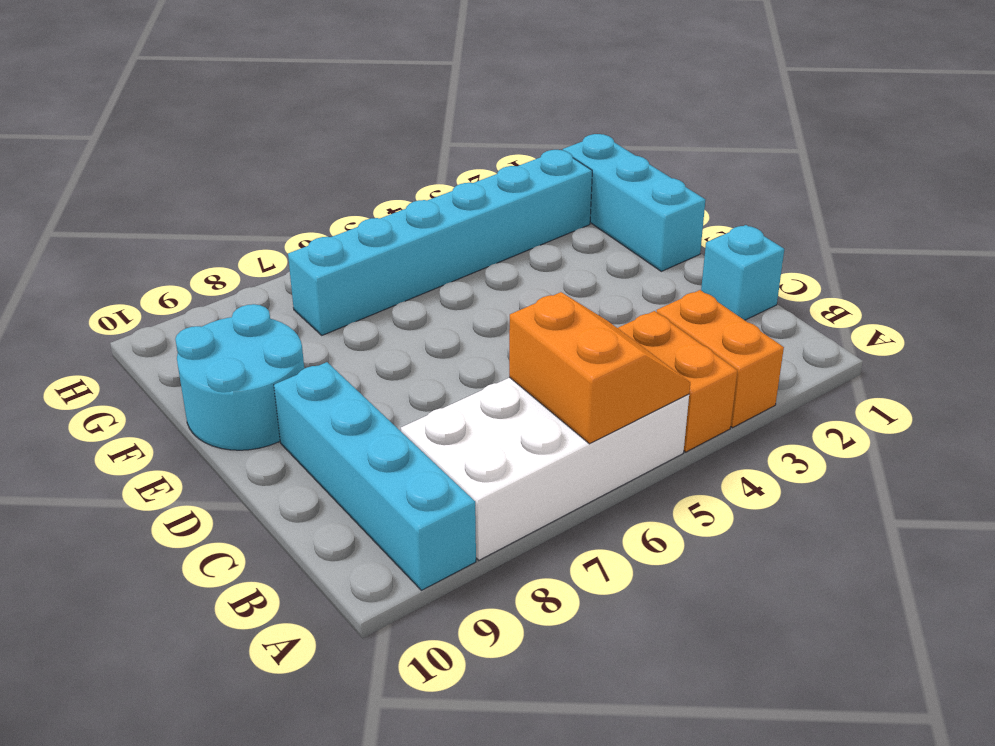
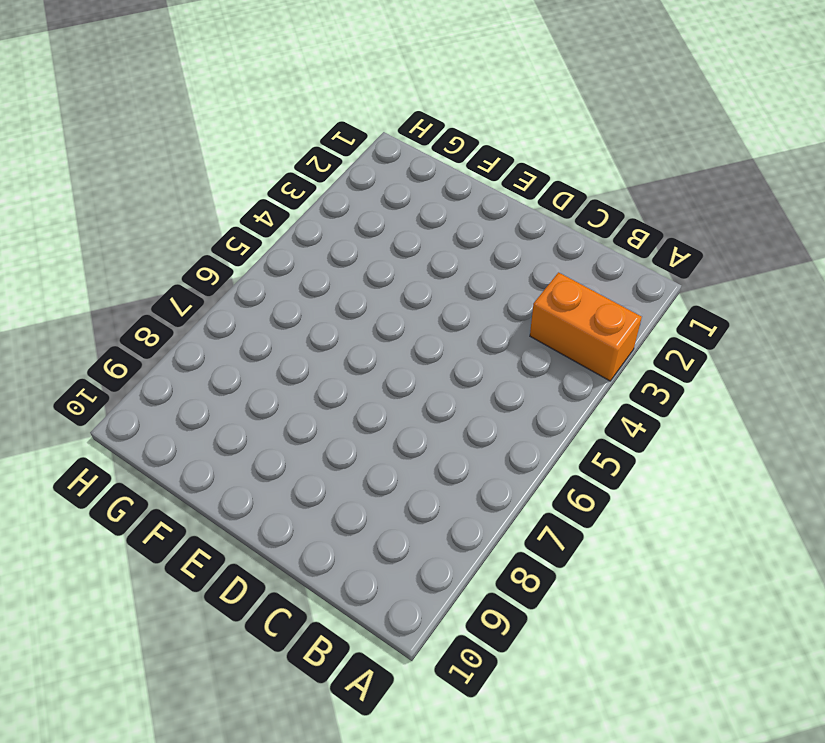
none -> orange 1x2 brick [618,311,737,452]
none -> white 2x4 brick [401,377,689,560]

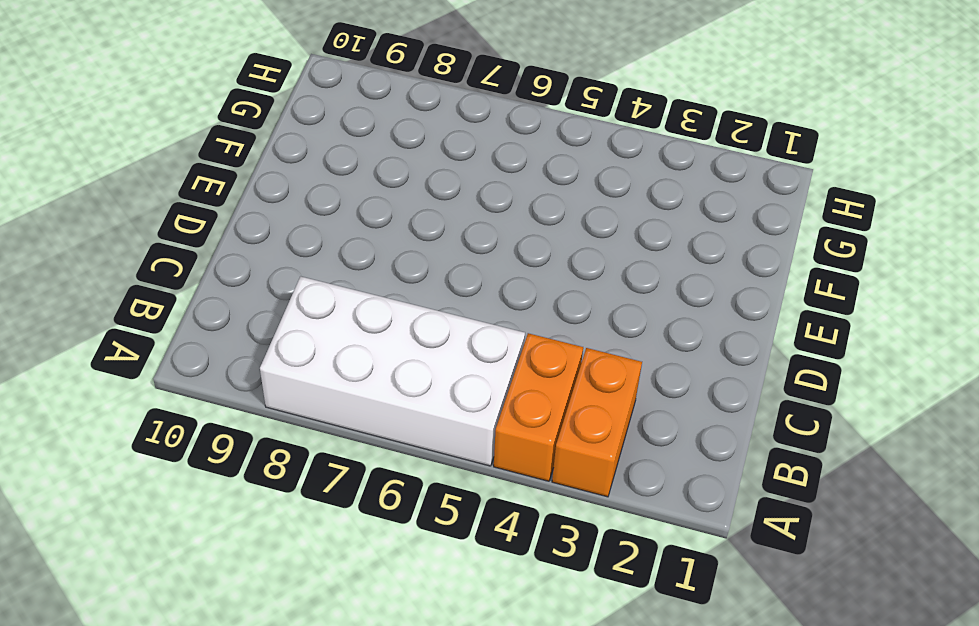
none -> cyan 1x4 brick [274,362,476,590]
none -> cyan 1x1 brick [701,225,784,320]

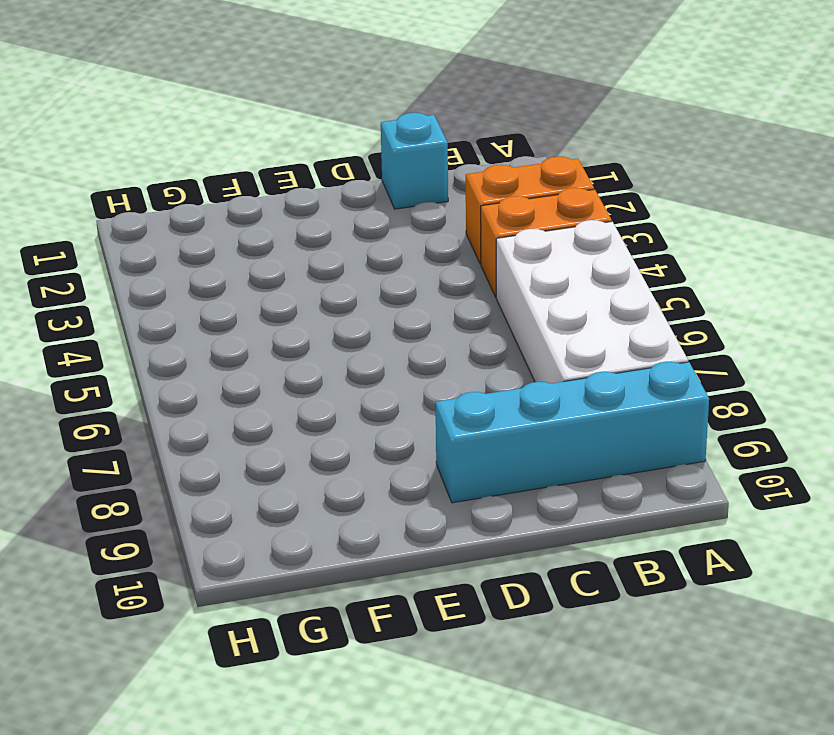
none -> cyan 1x3 brick [563,134,705,271]
none -> cyan 2x2 round brick [175,304,304,450]

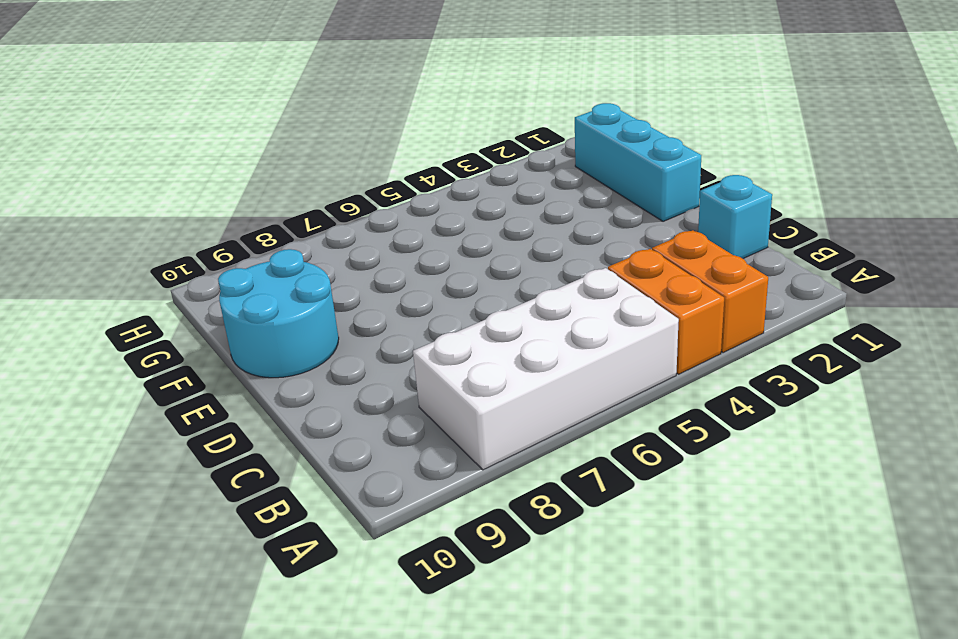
none -> cyan 1x4 brick [274,362,476,590]
none -> cyan 1x6 brick [288,150,592,335]

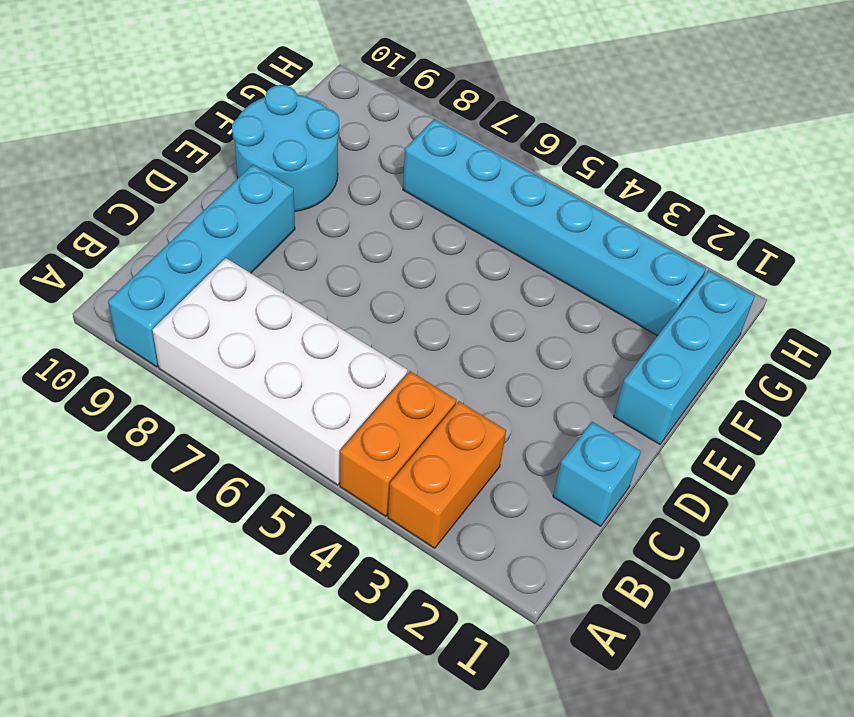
none -> orange 2x2 slope [509,292,690,444]

